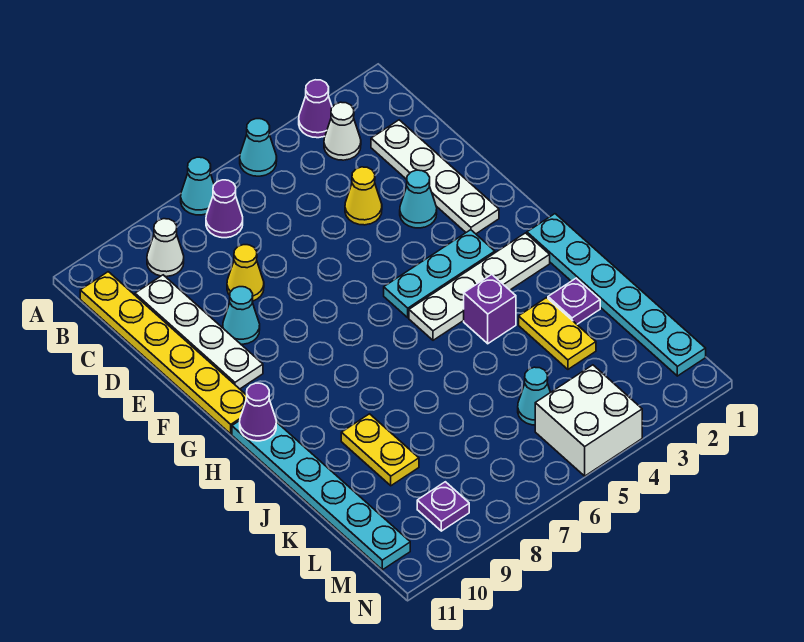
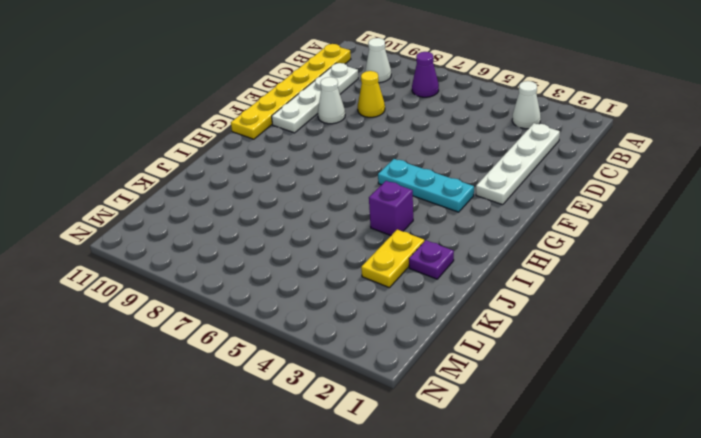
white 1x1 cone [318,77,345,124] -> cyan 1x1 cone [223,287,260,344]
none -> purple 1x1 cone [299,80,332,138]
none -> cyan 1x1 cone [240,119,277,176]
none -> cyan 1x1 cone [181,157,214,215]

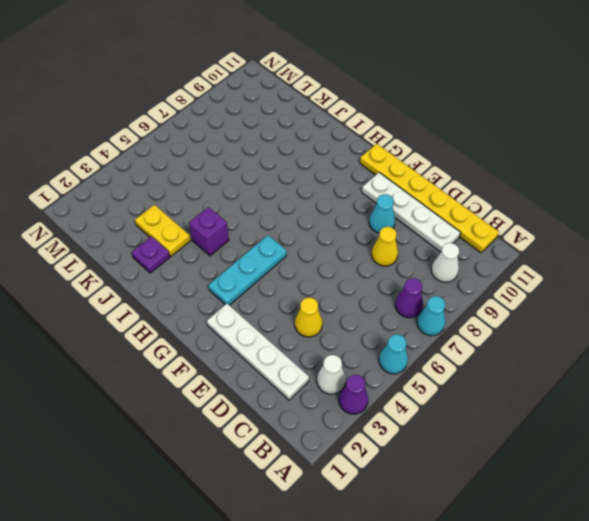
none -> cyan 1x1 cone [400,170,437,228]
none -> cyan 1x6 plate [527,214,706,376]
none -> white 1x4 plate [409,233,550,340]

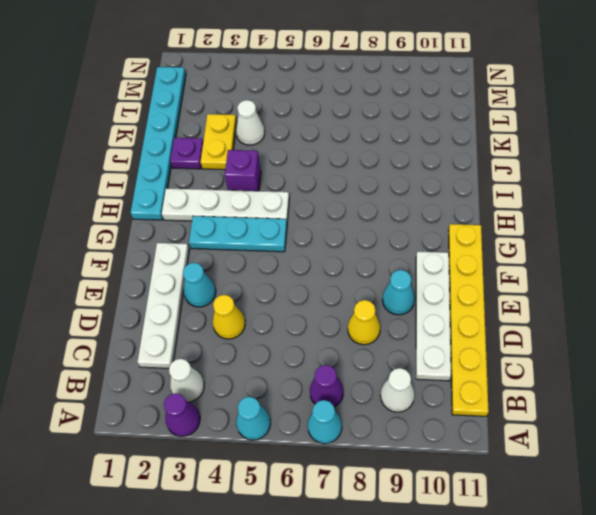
white 1x1 cone [236,100,265,145] -> none
none -> cyan 1x6 plate [232,421,410,570]
none -> yellow 1x2 plate [341,414,419,486]
none -> cyan 1x1 cone [518,367,551,425]

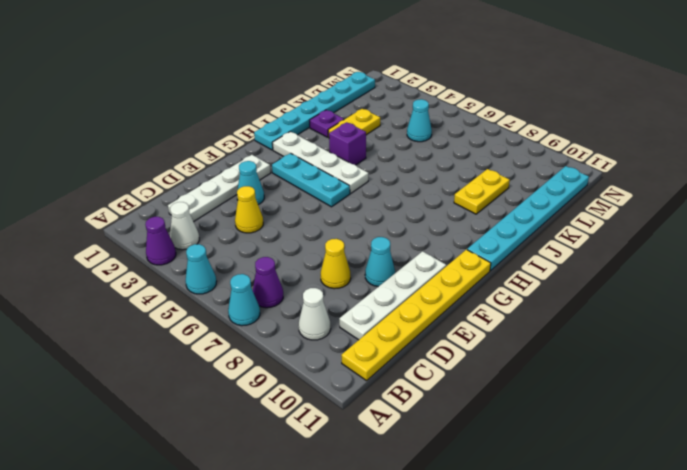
none -> white 2x2 brick [535,365,642,476]
none -> purple 1x1 plate [417,482,469,531]
none -> purple 1x1 cone [240,383,276,441]

